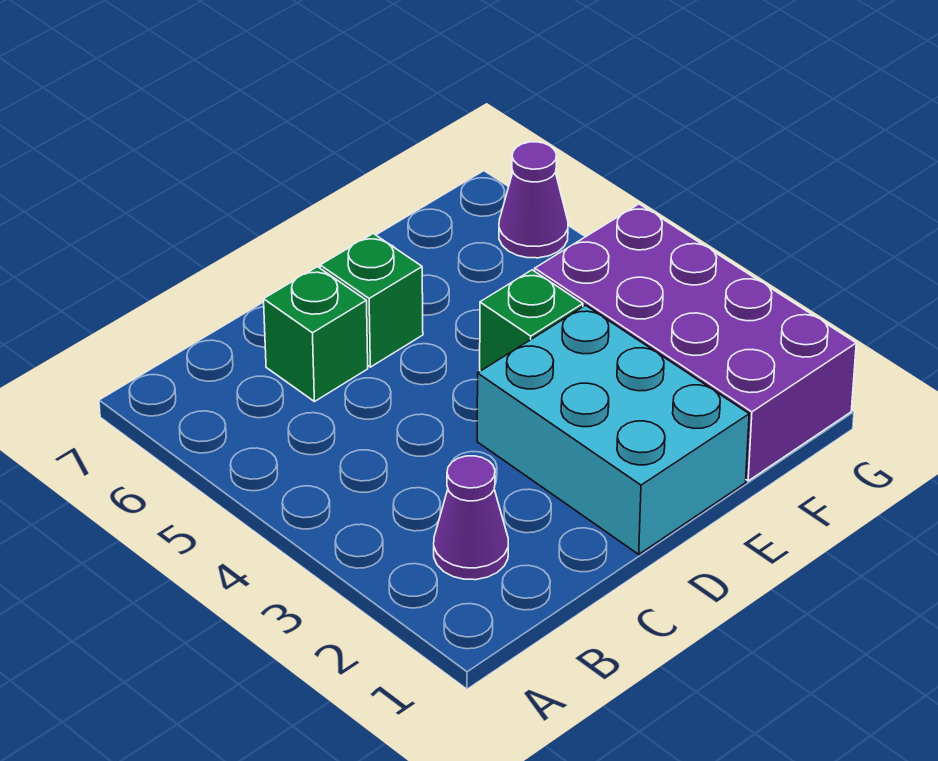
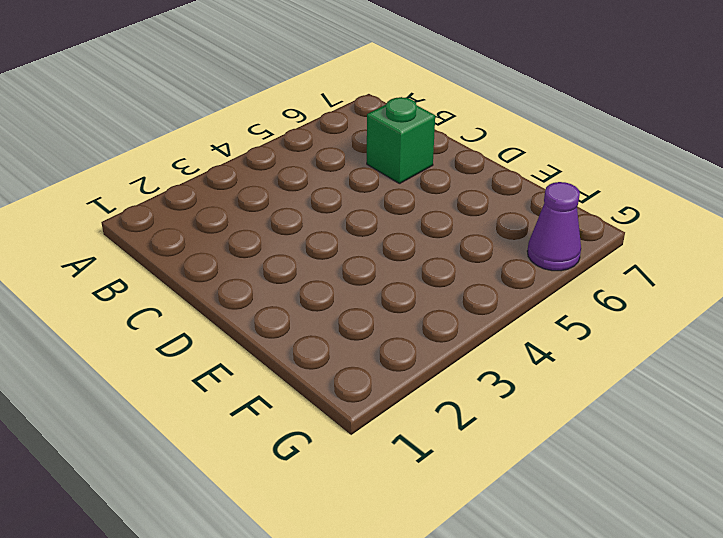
none -> purple 1x1 cone [434,456,508,580]
none -> cyan 2x3 brick [477,305,749,554]

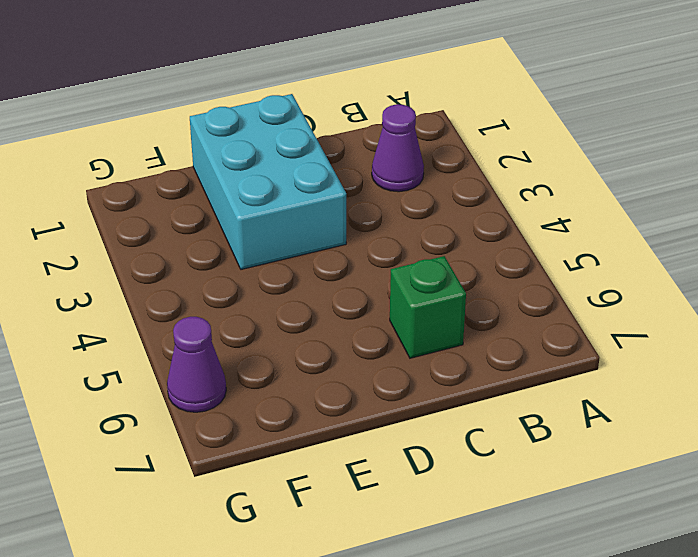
none -> green 1x1 brick [320,234,423,367]
none -> green 1x1 brick [480,270,583,371]

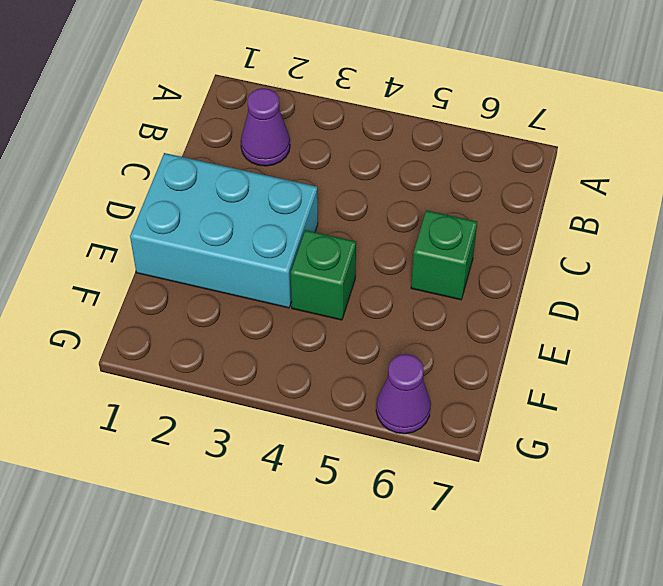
none -> green 1x1 brick [264,267,368,402]
none -> purple 2x4 brick [535,204,856,481]

